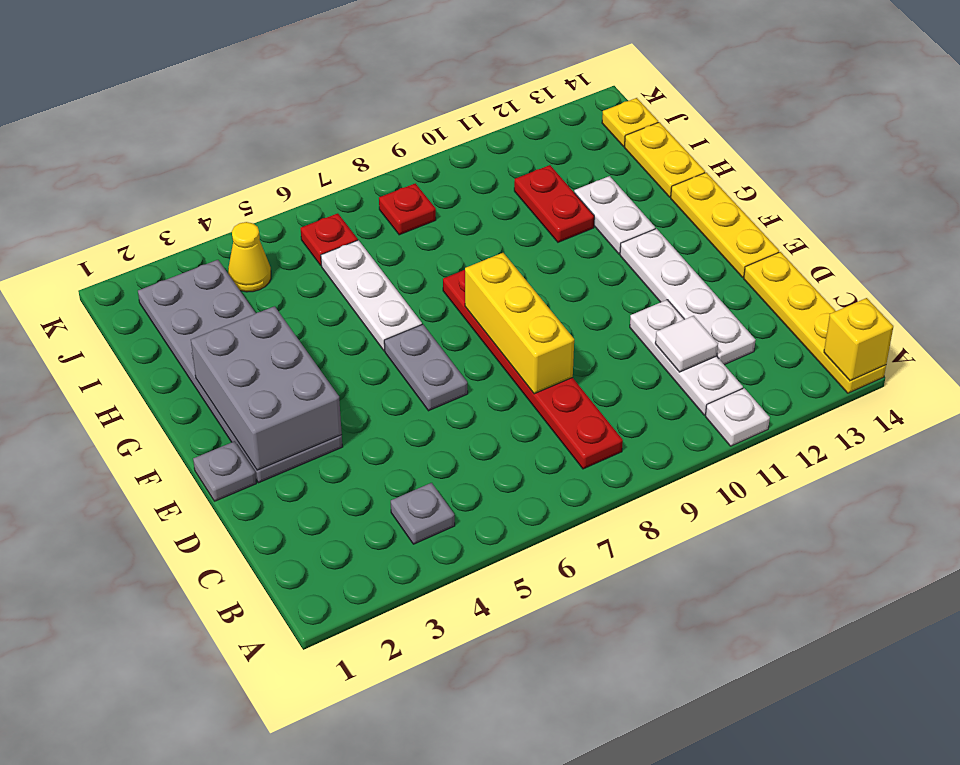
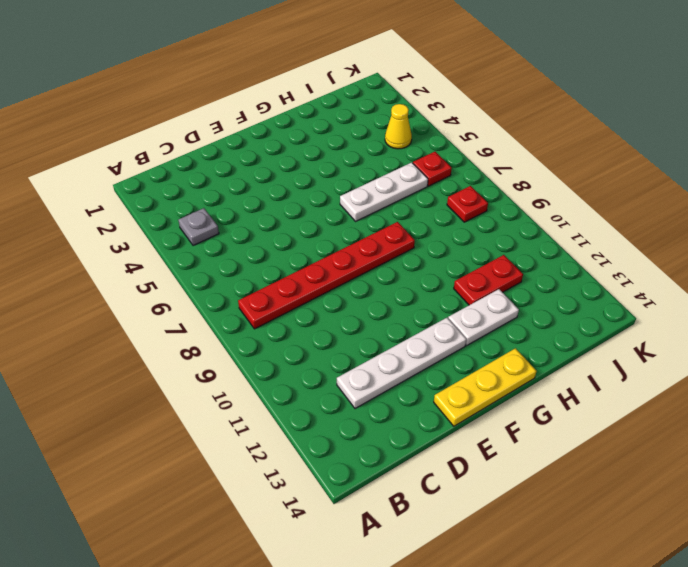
none -> white 1x1 plate [705,388,770,446]
none -> yellow 1x4 plate [744,252,886,393]
none -> white 1x3 plate [630,300,743,415]

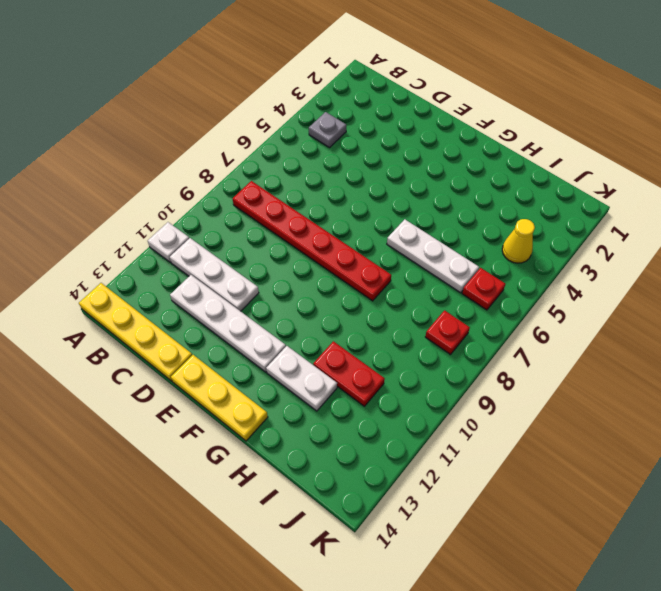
none -> grey 1x1 plate [193,441,256,501]
none -> grey 2x6 plate [138,260,342,483]
none -> grey 1x2 plate [384,324,468,411]

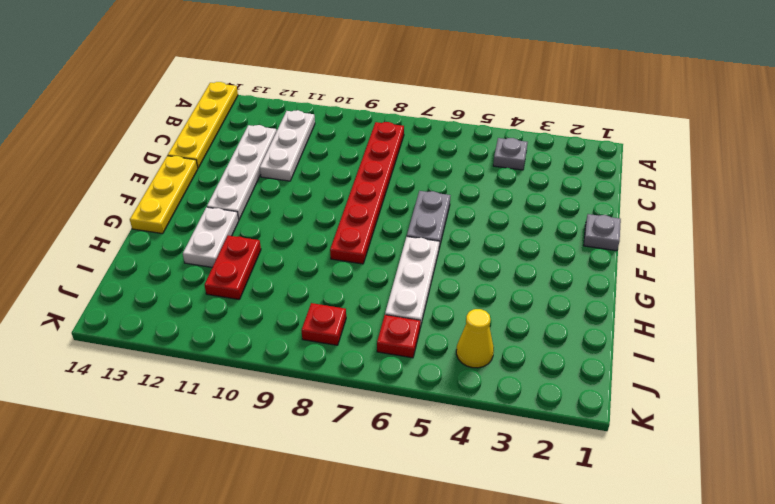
none -> white 1x1 plate [705,388,770,446]
none -> grey 2x6 plate [138,260,342,483]
none -> yellow 1x2 plate [624,122,705,197]

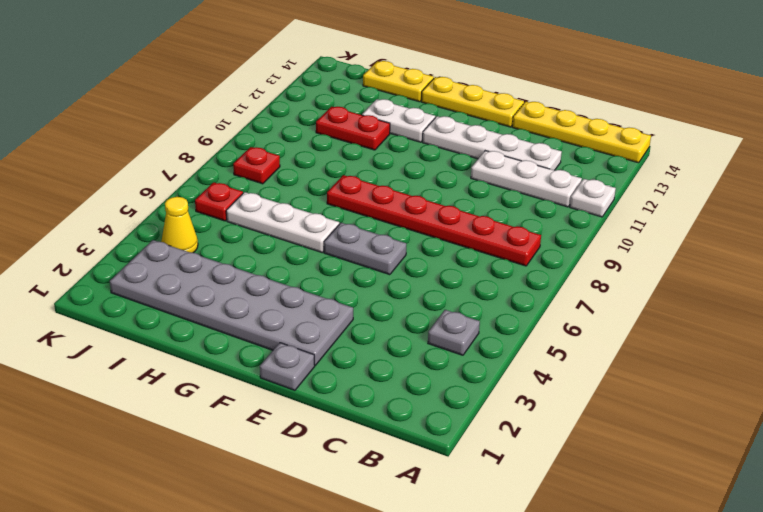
none -> yellow 1x1 plate [602,98,658,146]
none -> yellow 1x1 brick [824,298,893,381]
none -> white 1x1 tile [655,316,718,372]

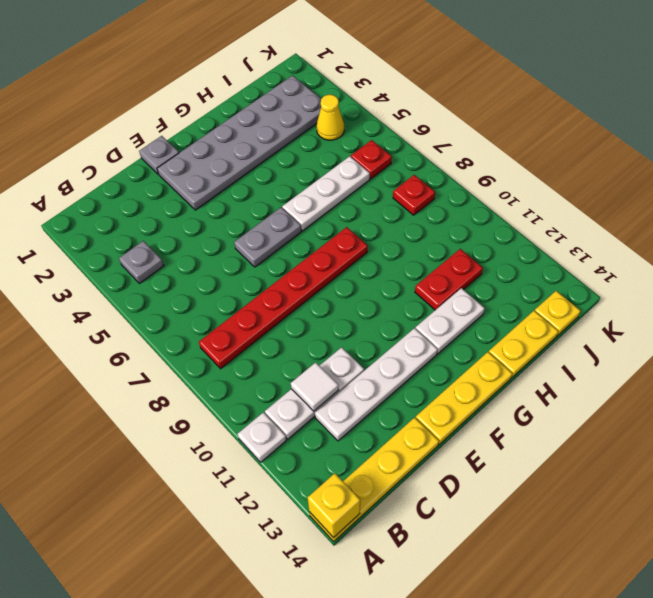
none -> yellow 1x3 brick [465,253,574,394]
none -> grey 2x3 brick [191,306,342,470]

